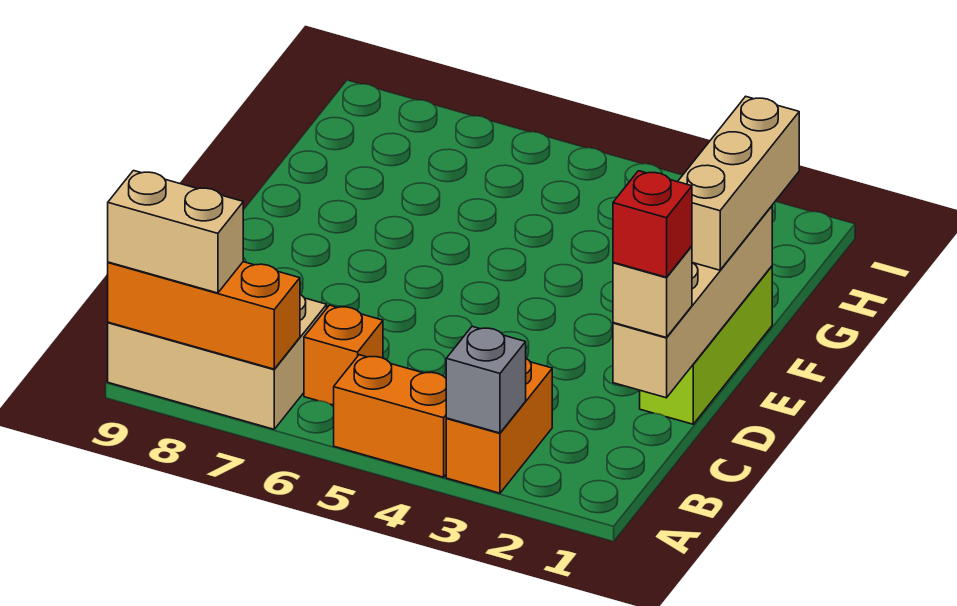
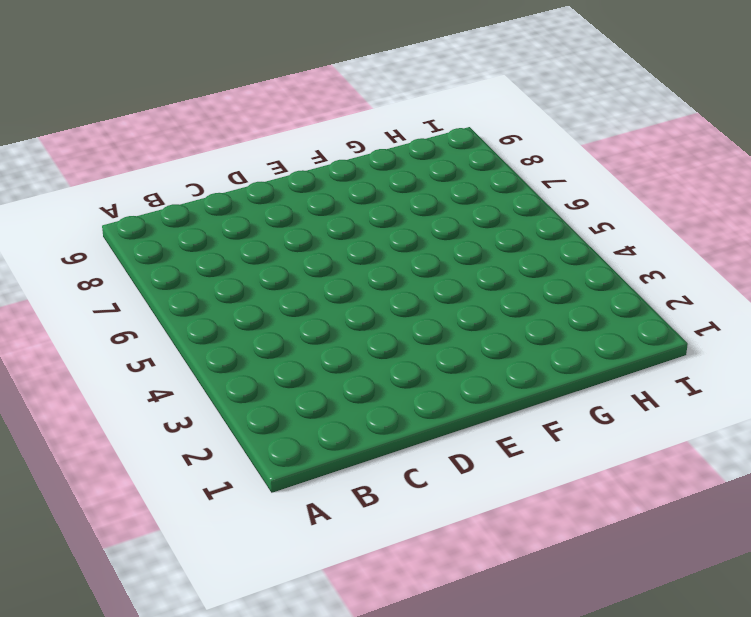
none -> orange 1x2 brick [446,358,552,493]
none -> orange 1x2 brick [334,355,447,477]
none -> tan 2x3 brick [108,294,327,429]

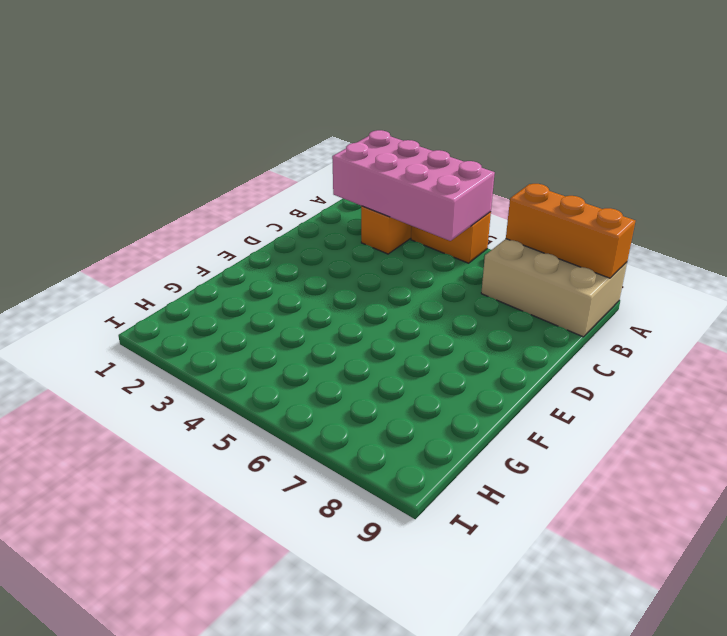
pink 2x4 brick [332,130,495,241] -> grey 1x1 brick [446,327,526,433]
none -> orange 1x1 brick [304,305,383,405]
none -> lime 1x3 brick [640,266,772,424]
none -> tan 1x4 brick [613,206,772,398]

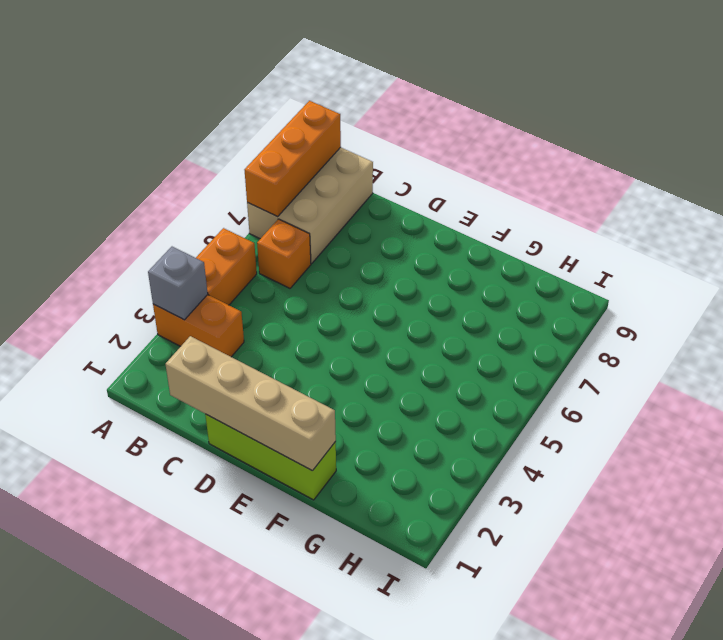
none -> tan 1x2 brick [108,171,243,293]
none -> tan 1x1 brick [613,246,692,338]
none -> tan 1x3 brick [678,96,799,270]

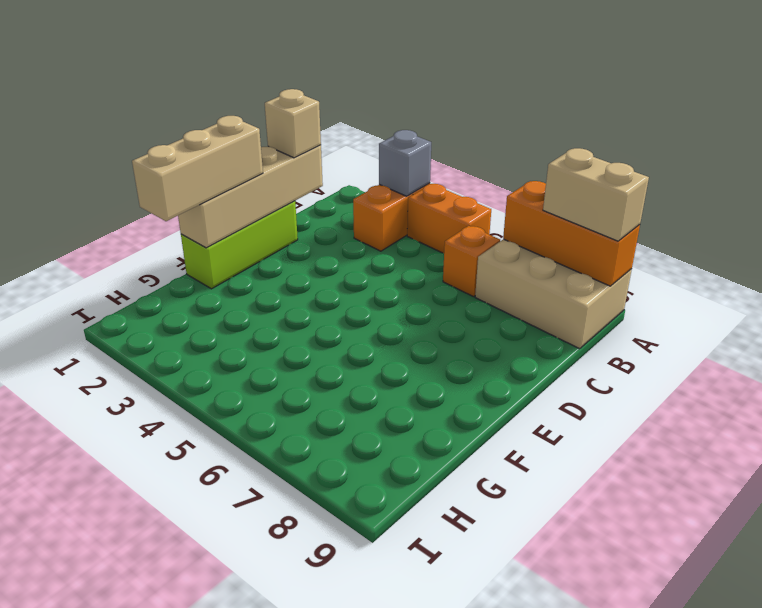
none -> red 1x1 brick [613,171,692,277]

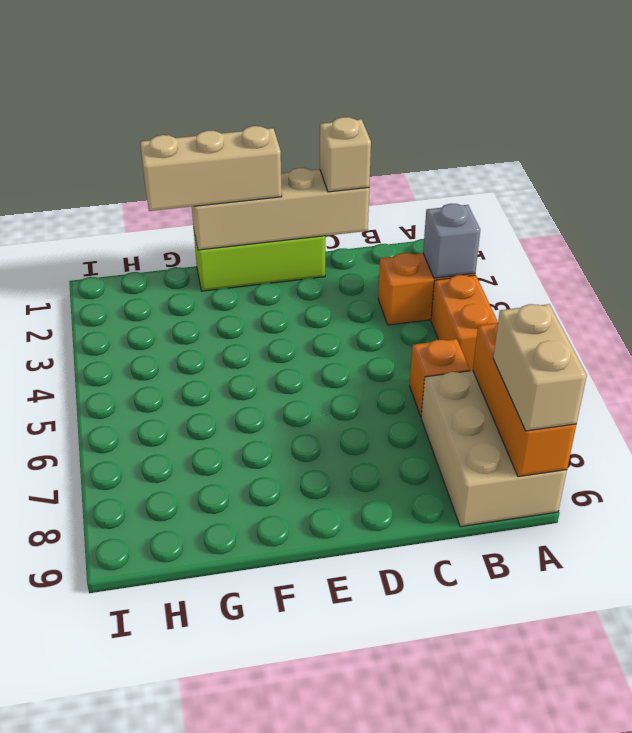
none -> red 1x1 brick [613,171,692,277]

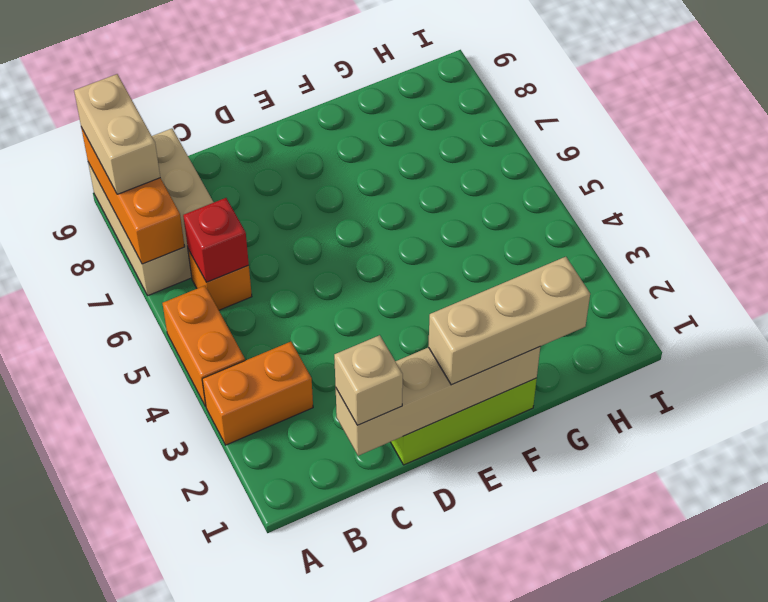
red 1x1 brick [183,198,249,282] -> red 1x1 brick moved to [613,171,692,277]
none -> grey 1x1 brick [446,327,526,433]

